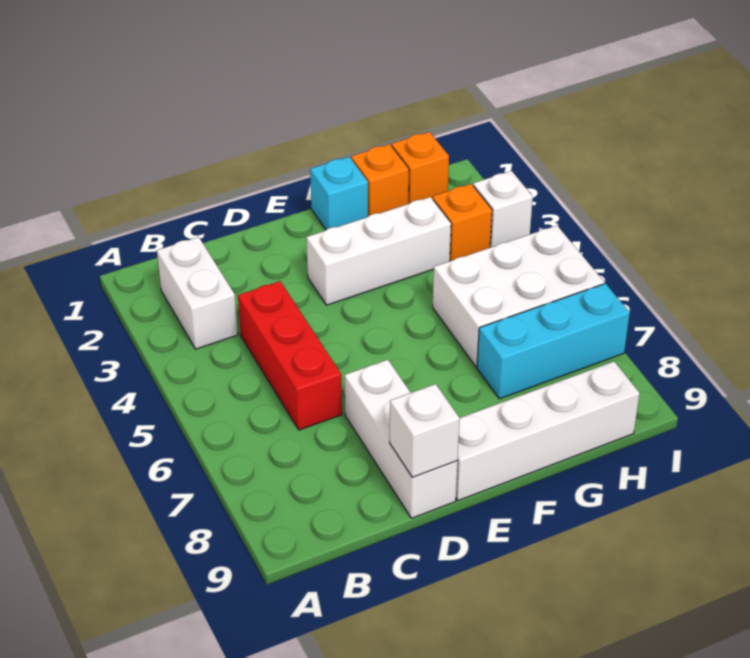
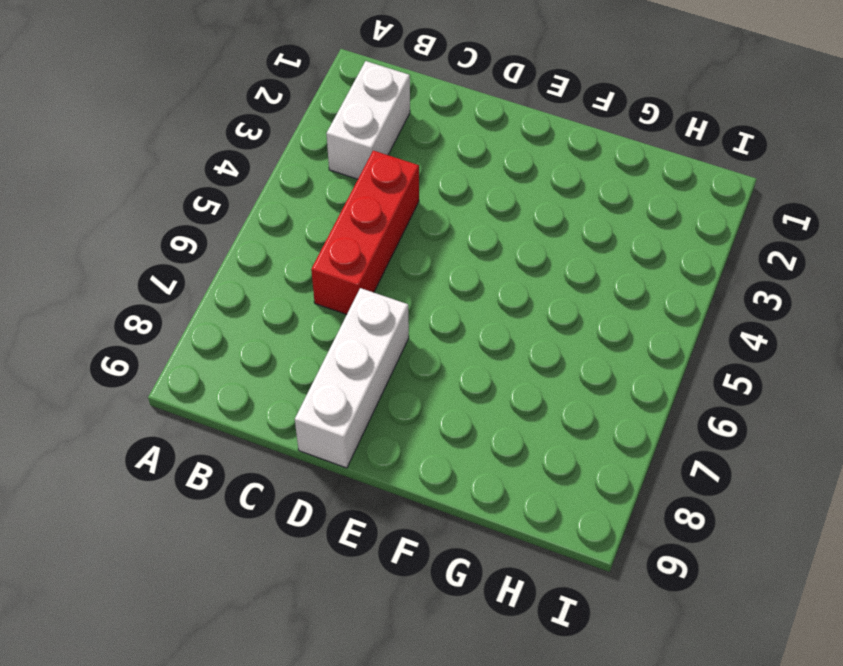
none -> white 1x3 brick [307,197,451,305]
none -> white 1x4 brick [456,362,640,501]
none -> cyan 1x1 brick [310,157,368,230]

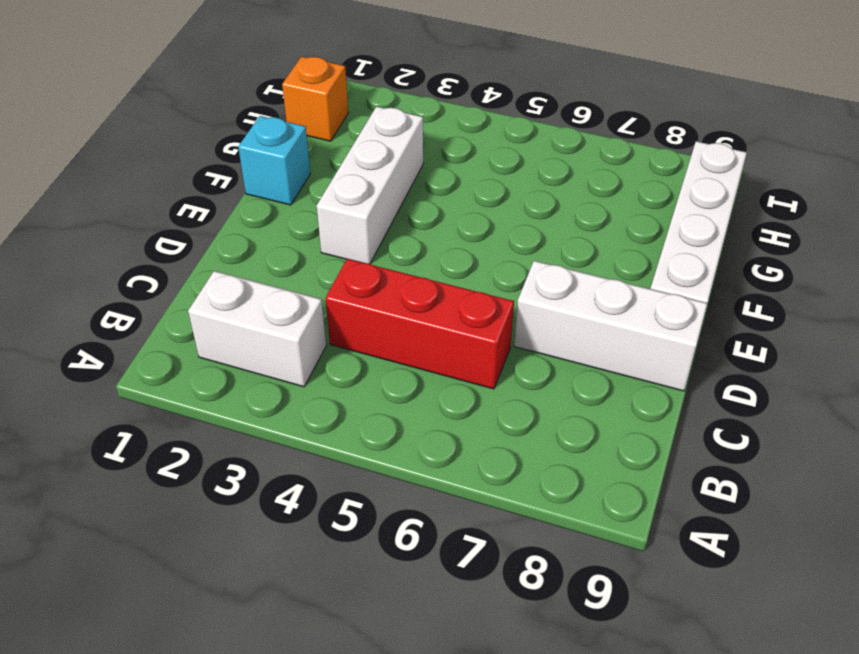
none -> orange 1x1 brick [351,144,409,216]
none -> white 2x3 brick [433,225,604,367]
none -> cyan 1x3 brick [477,283,630,399]

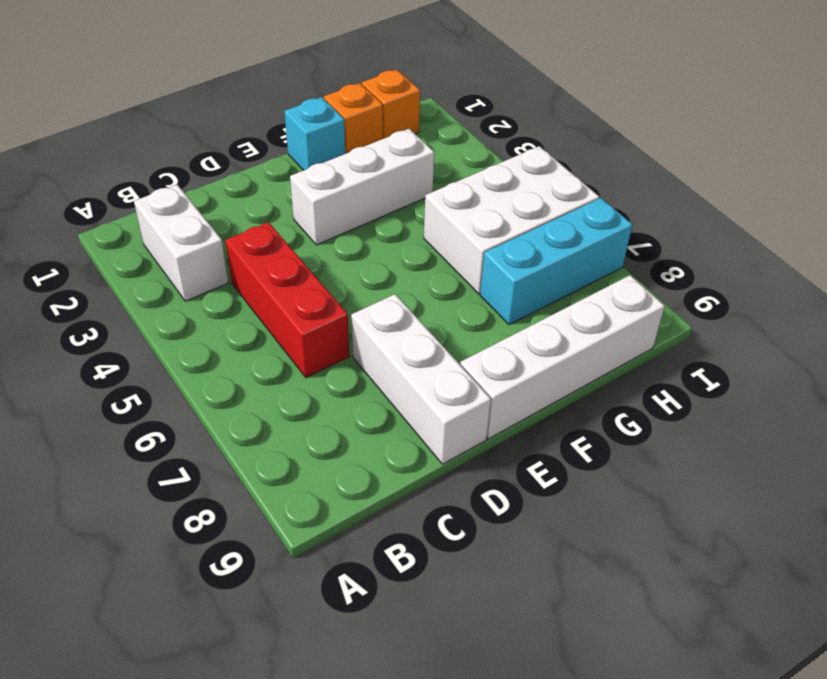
none -> orange 1x1 brick [433,184,492,261]
none -> white 1x1 brick [473,171,533,248]
none -> white 1x1 brick [390,384,460,477]

